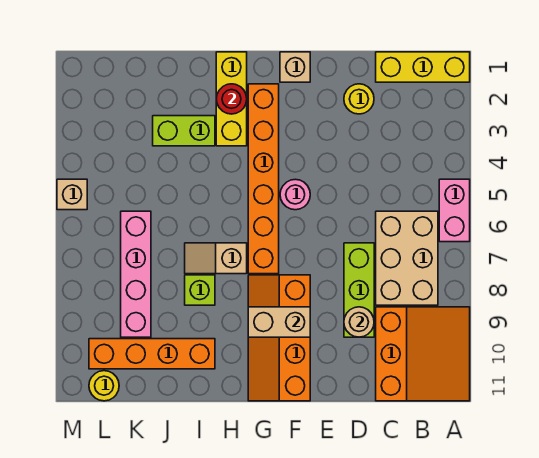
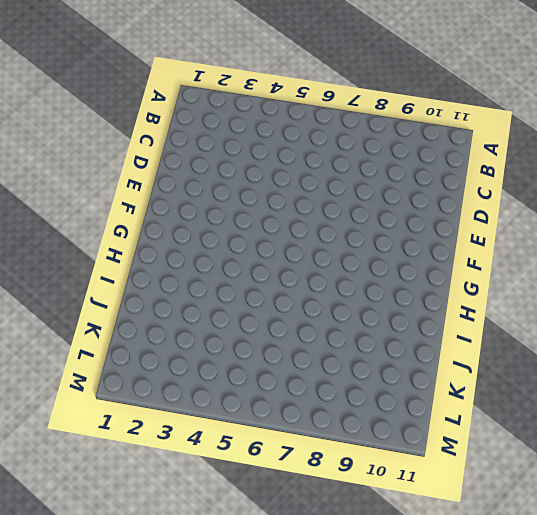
none -> yellow 1x3 brick [376,52,470,82]
none -> pink 1x2 brick [439,179,470,242]
none -> orange 3x3 slope [376,307,470,401]

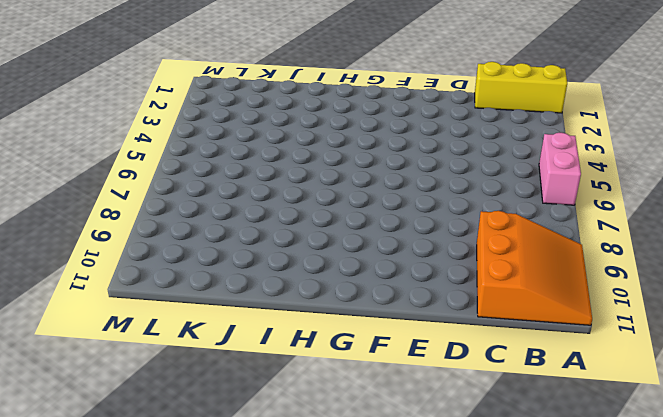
none -> tan 2x3 brick [376,211,438,305]
none -> yellow 1x1 round brick [344,84,374,114]
none -> lime 1x3 brick [344,243,374,337]

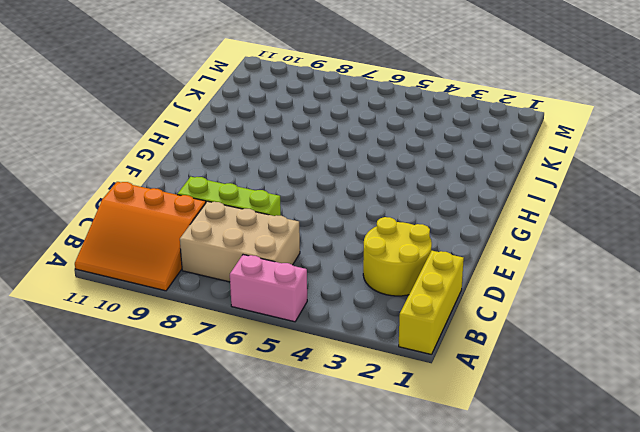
yellow 2x2 round brick [363,217,432,296] -> yellow 1x1 round brick [344,84,374,114]
none -> tan 1x1 brick [280,52,310,82]
none -> pink 1x1 round brick [280,179,310,210]
none -> orange 2x4 slope [248,275,310,401]

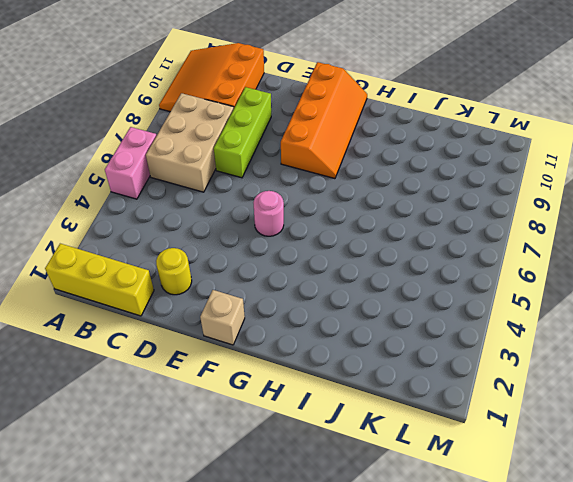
none -> orange 1x6 brick [248,84,279,274]
none -> yellow 1x3 brick [216,52,247,146]
none -> tan 1x2 slope [185,243,247,274]

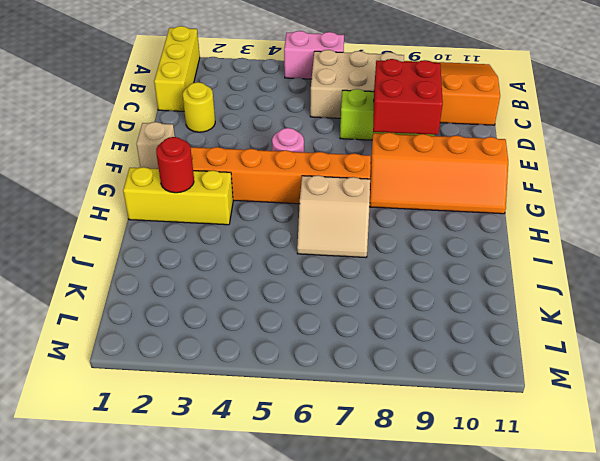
red 2x2 brick [373,59,443,135] -> tan 1x1 round brick [344,307,374,337]
tan 2x2 slope [297,175,370,257] -> tan 1x2 slope [185,243,247,274]
none -> lime 1x2 brick [153,116,215,146]
none -> lime 1x1 brick [185,275,215,305]
none -> orange 1x4 brick [89,339,215,369]

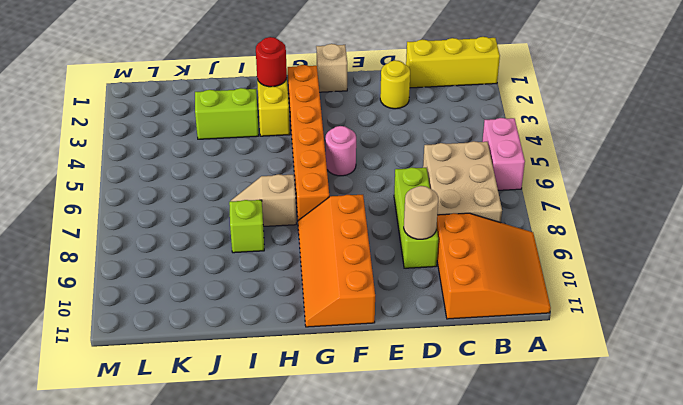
none -> orange 1x4 brick [89,339,215,369]
none -> pink 1x4 brick [121,211,151,337]
none -> yellow 1x1 round brick [89,371,119,401]

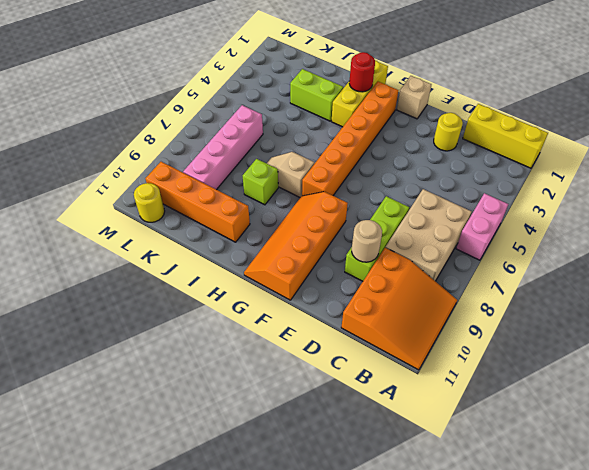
none -> pink 1x1 round brick [280,179,310,210]
none -> tan 1x1 brick [57,179,87,210]
none -> tan 1x2 brick [248,307,310,337]

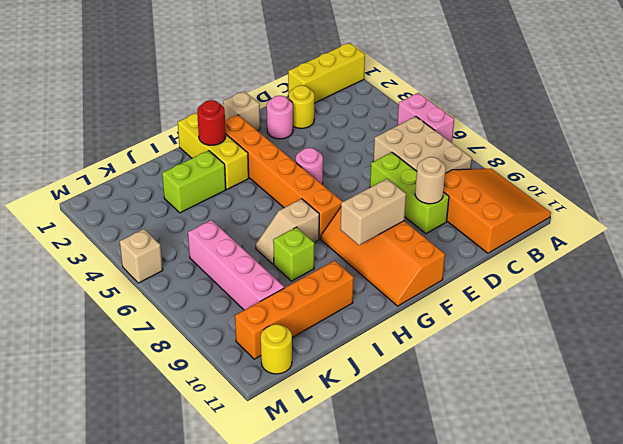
pink 1x1 round brick [267,96,293,139] -> none

